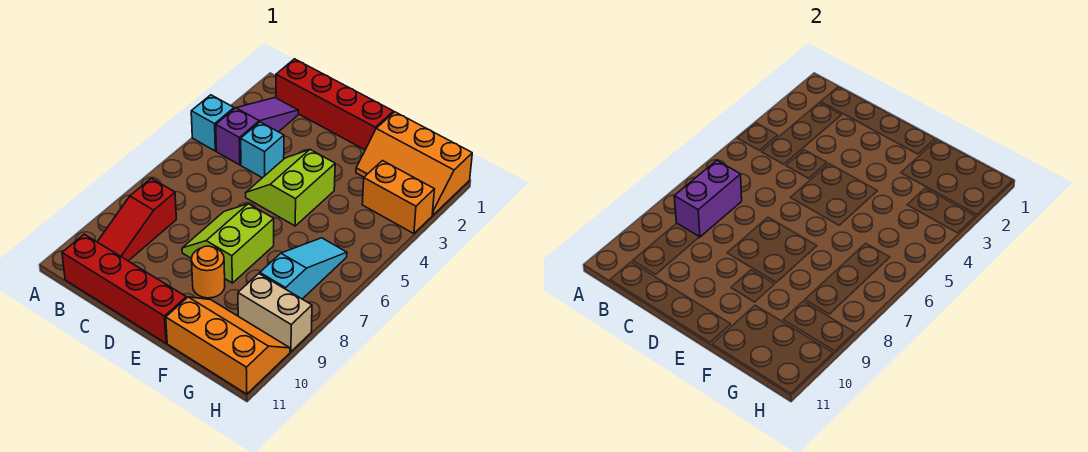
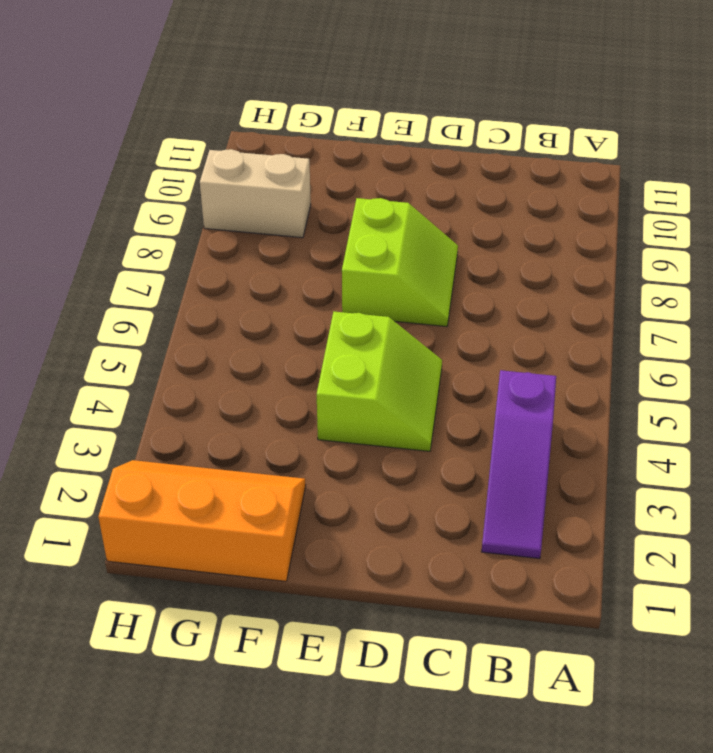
none -> cyan 1x1 brick [191,95,234,151]
none -> red 1x4 brick [276,59,394,150]
none -> red 1x3 slope [98,178,176,261]

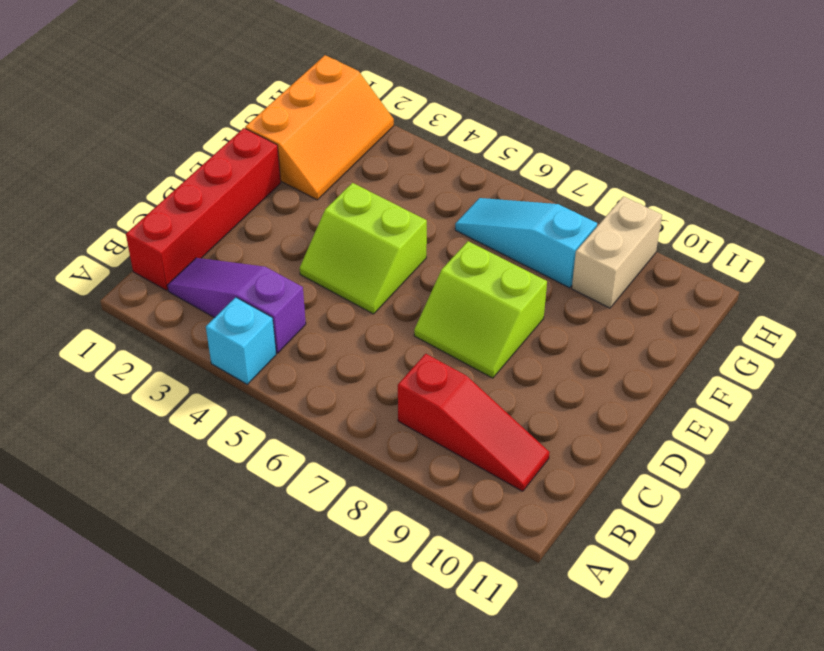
none -> red 1x4 brick [62,234,186,343]
none -> cyan 1x1 brick [241,122,284,178]
none -> orange 1x1 round brick [192,246,225,298]

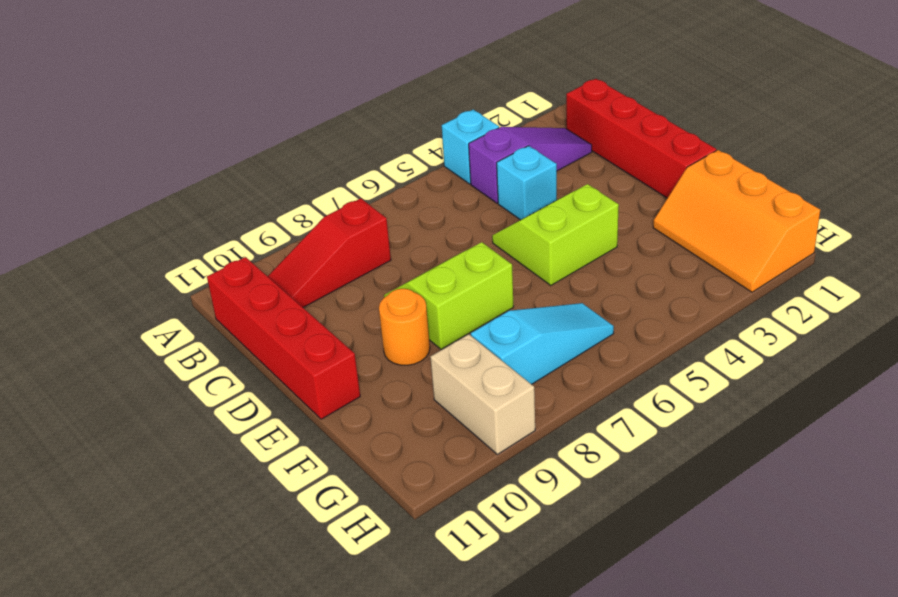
none -> orange 2x3 slope [166,297,290,394]
none -> orange 1x2 brick [362,161,434,234]
none -> purple 1x2 brick [674,160,742,237]

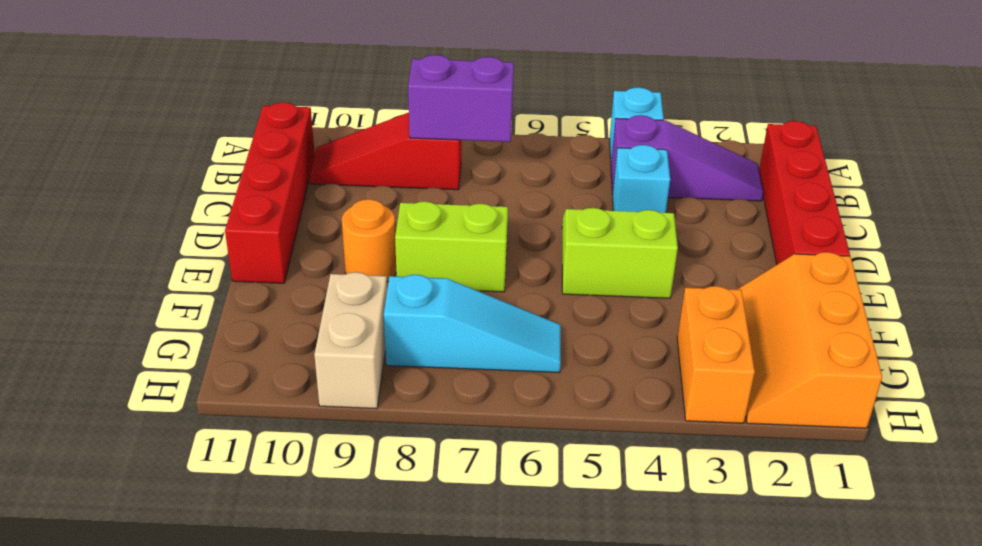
none -> orange 2x3 slope [166,297,290,394]

